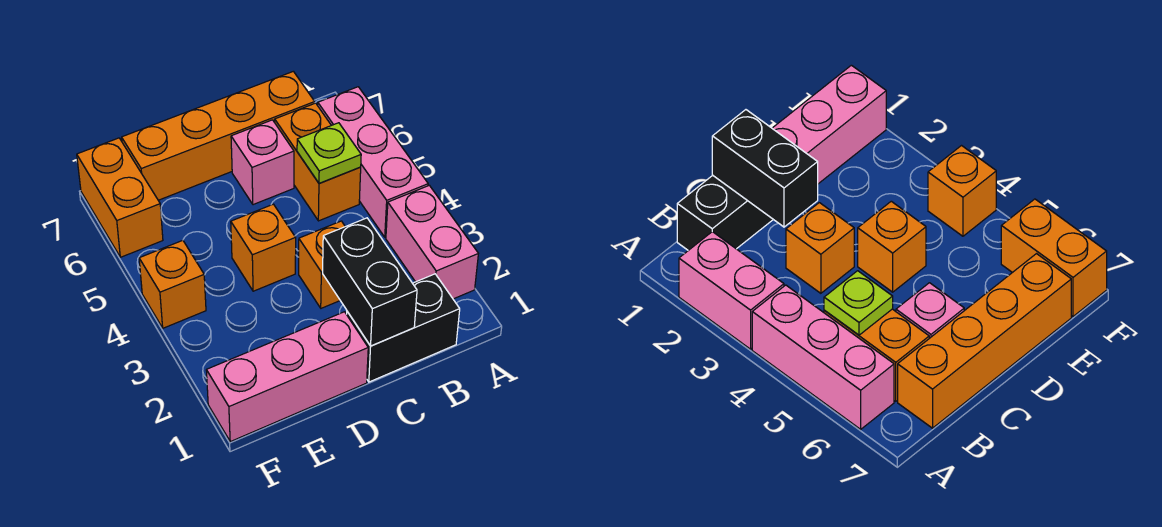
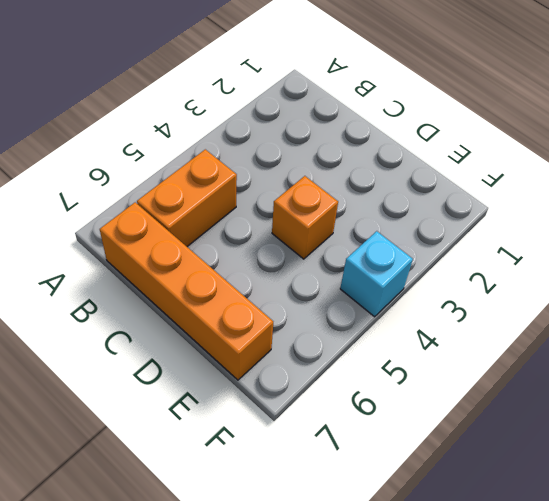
cyan 1x1 brick [340,231,413,317] -> orange 1x1 brick [139,240,206,328]
none -> pink 1x2 brick [386,185,478,299]
none -> pink 1x3 brick [318,87,428,237]
none -> black 1x2 brick [347,274,460,382]

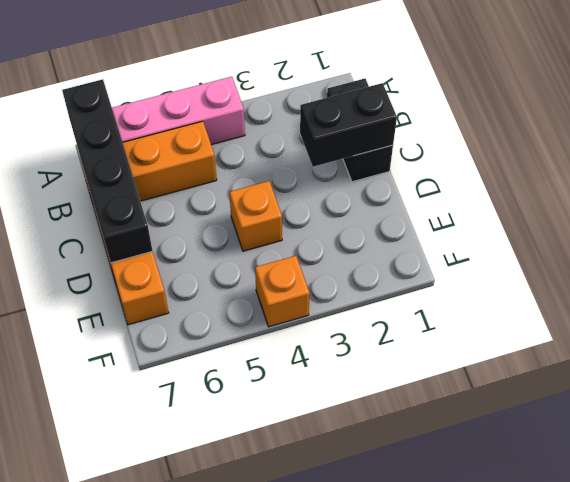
black 1x4 brick [62,79,152,263] -> none
none -> pink 1x2 brick [386,185,478,299]
none -> orange 1x1 brick [299,221,345,308]
none -> pink 1x1 brick [231,120,294,205]

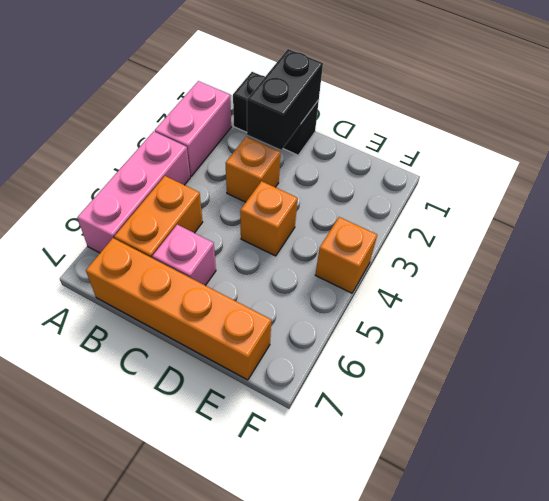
none -> pink 1x3 brick [206,312,368,442]
none -> orange 1x2 brick [77,138,163,257]
none -> lime 1x1 plate [297,123,361,183]

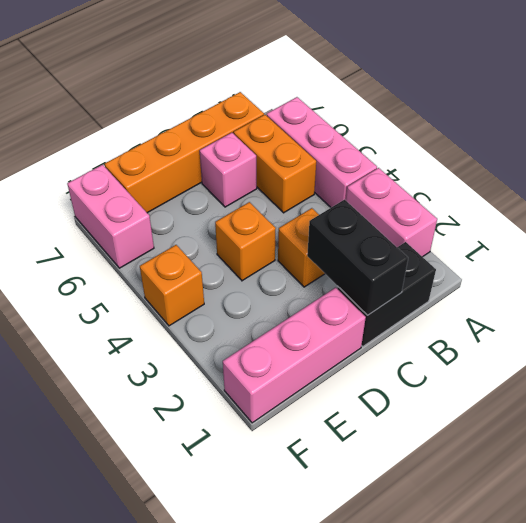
pink 1x2 brick [67,165,154,268] -> orange 1x2 brick [77,138,163,257]
none -> lime 1x1 plate [297,123,361,183]

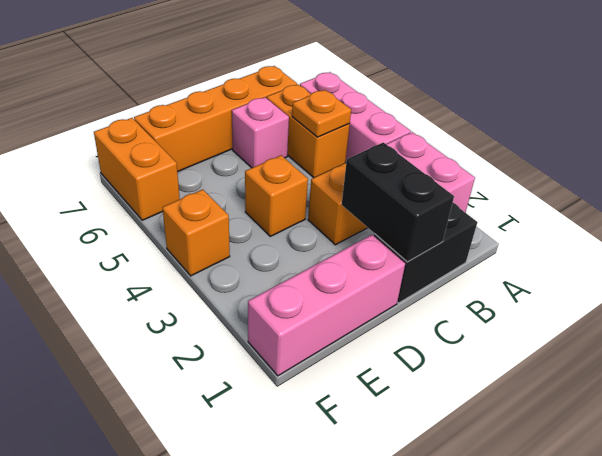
orange 1x1 plate [292,90,351,137] -> lime 1x1 plate [297,123,361,183]

